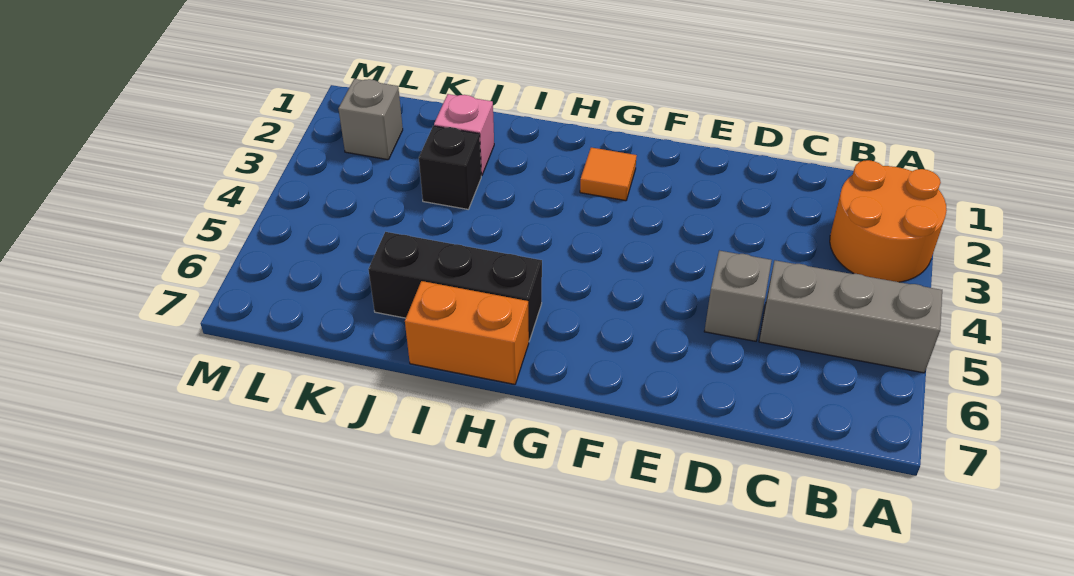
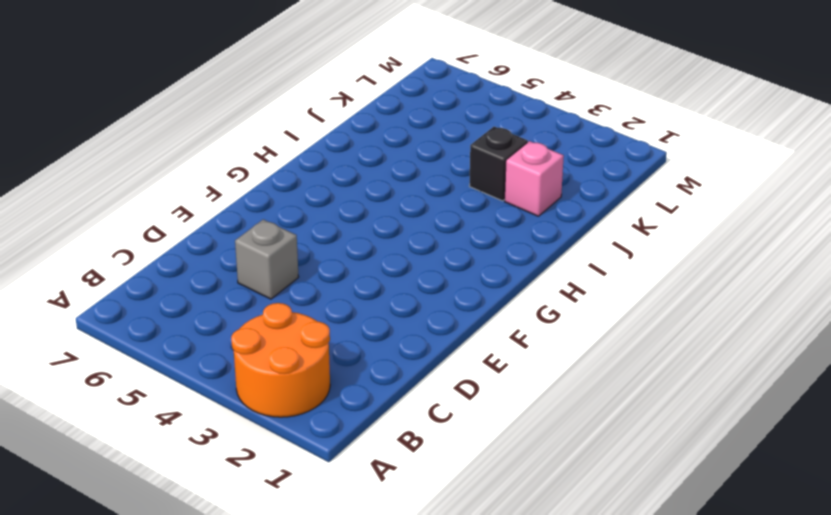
none -> grey 1x3 brick [759,260,942,373]
none -> orange 1x1 tile [580,148,637,201]

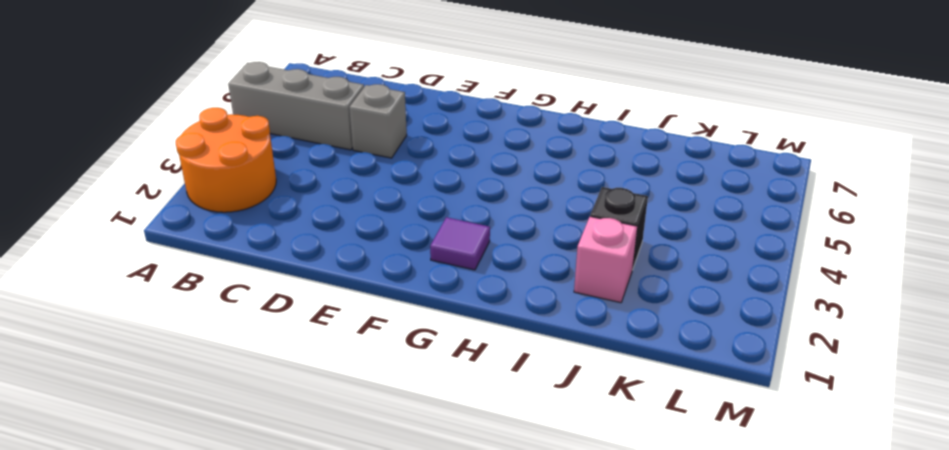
purple 1x1 tile [430,217,490,270] -> orange 1x1 tile [580,148,637,201]
none -> black 1x3 brick [368,232,542,341]
none -> orange 1x2 brick [405,281,529,384]

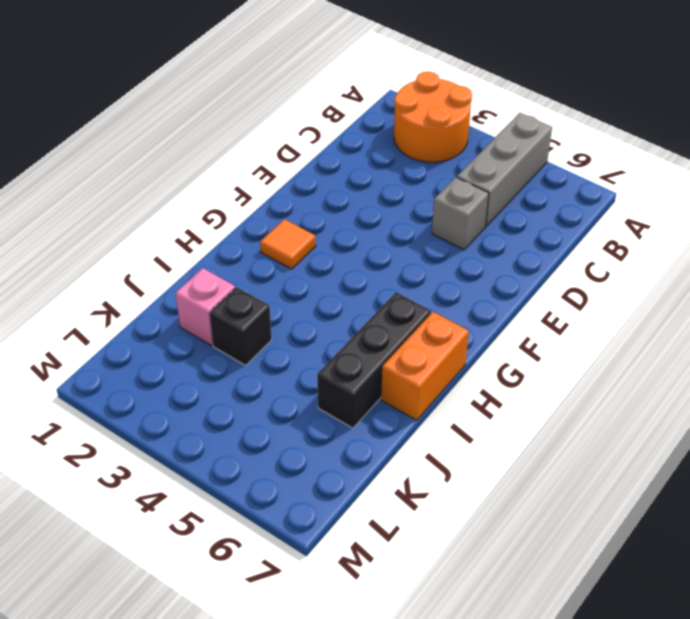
none -> grey 1x1 brick [338,79,403,160]

